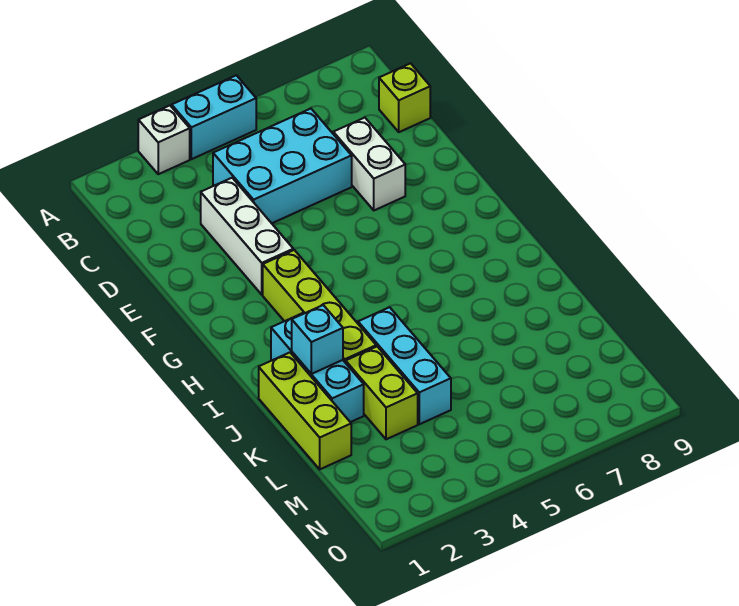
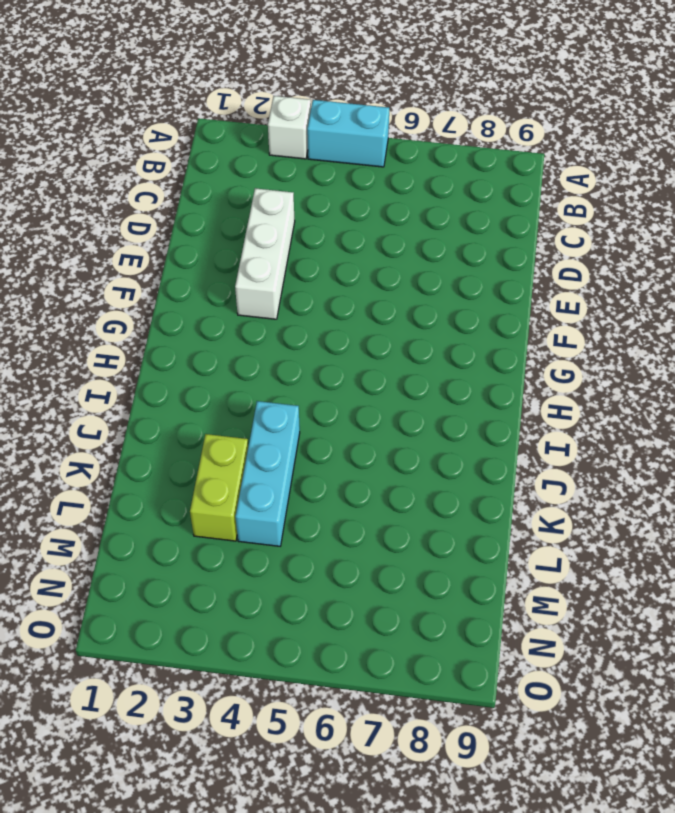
none -> cyan 2x3 brick [213,109,352,223]
none -> lime 1x1 brick [379,63,430,132]
none -> white 1x2 brick [333,118,405,210]

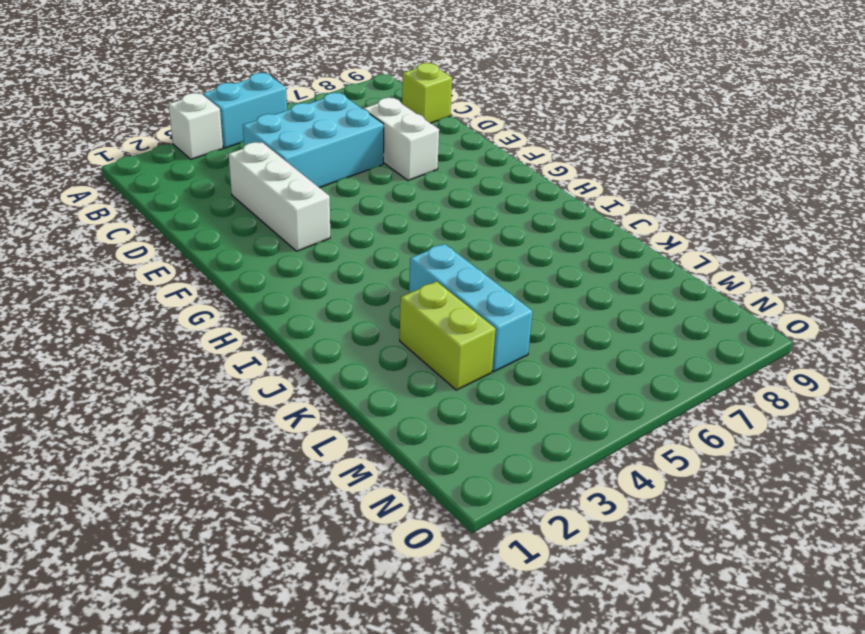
none -> lime 1x4 brick [263,250,376,363]
none -> cyan 1x3 brick [271,313,364,422]
none -> lime 1x3 brick [259,353,351,469]

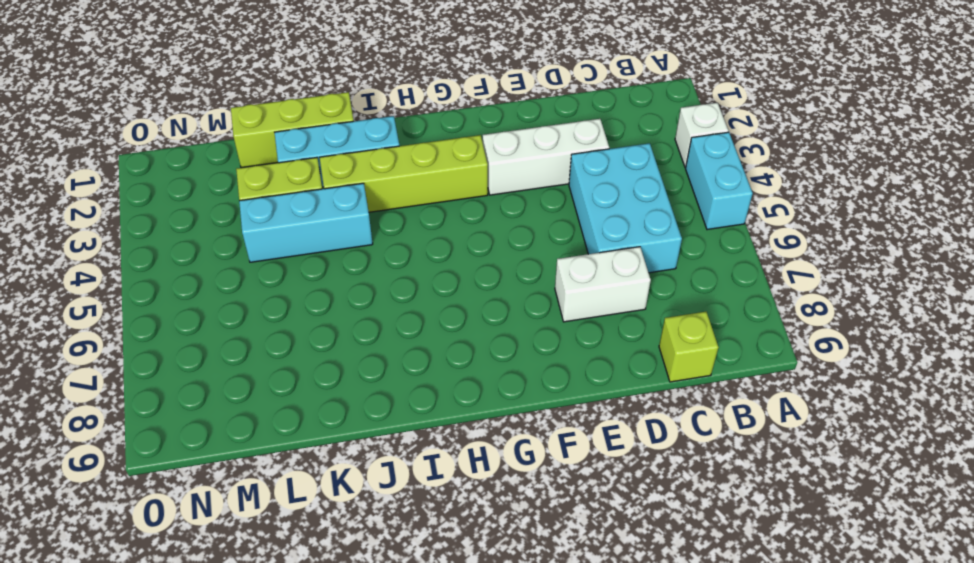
none -> cyan 1x1 brick [292,305,343,374]

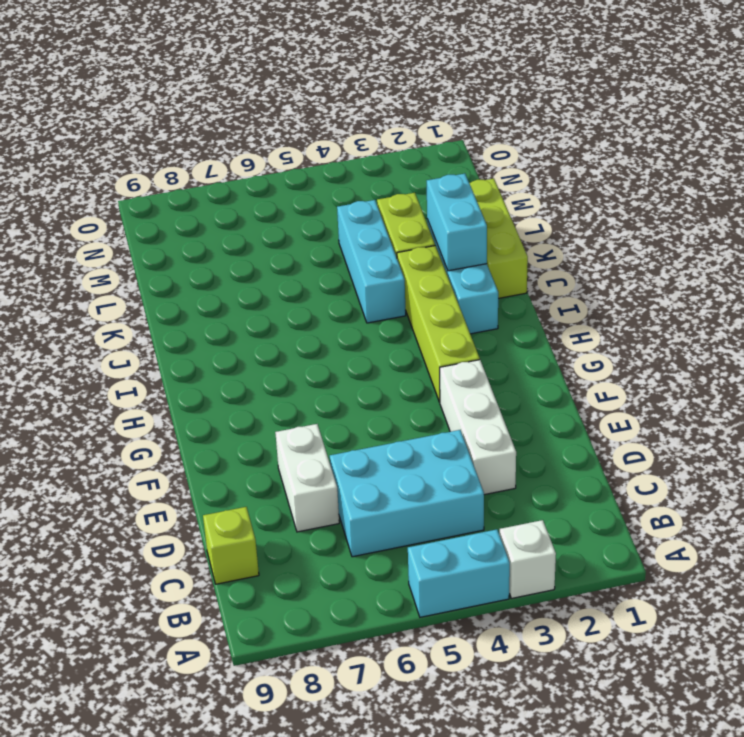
cyan 1x2 brick [427,174,487,271] -> cyan 1x1 brick [292,305,343,374]

